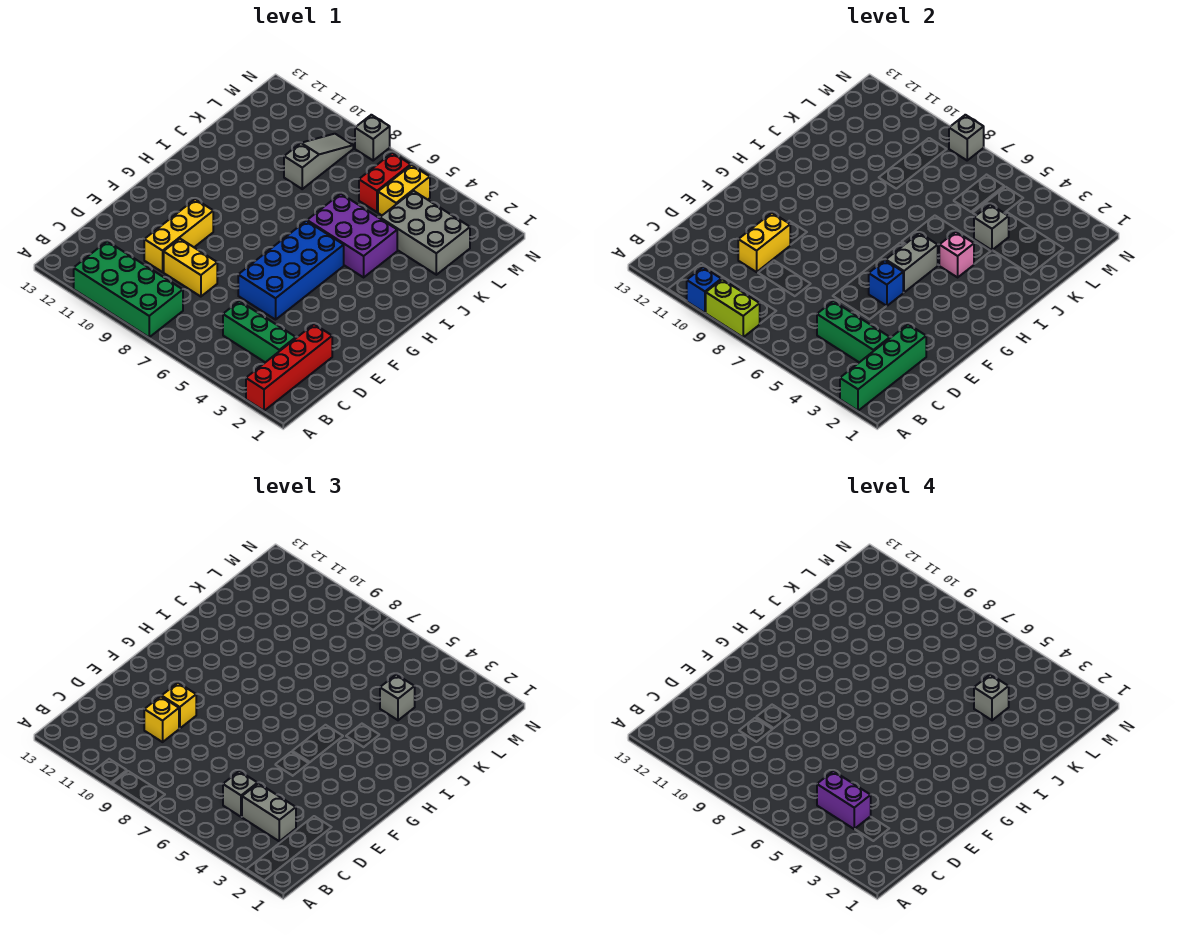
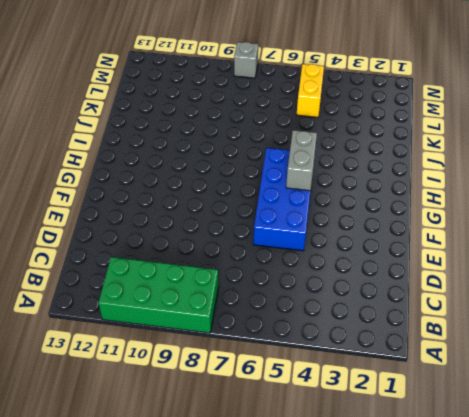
none -> red 1x4 brick [246,324,332,411]
none -> green 1x3 brick [223,301,296,362]
none -> yellow 1x2 brick [164,239,217,297]

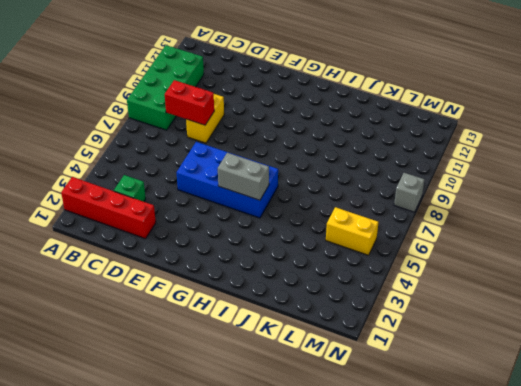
green 1x1 brick [114,175,146,202] -> green 1x3 brick [223,301,296,362]
red 1x2 brick [165,80,214,125] -> red 1x2 brick moved to [359,153,411,212]
none -> yellow 1x3 brick [144,199,213,272]
none -> purple 2x3 brick [307,194,397,277]
none -> grey 2x3 brick [380,191,470,275]

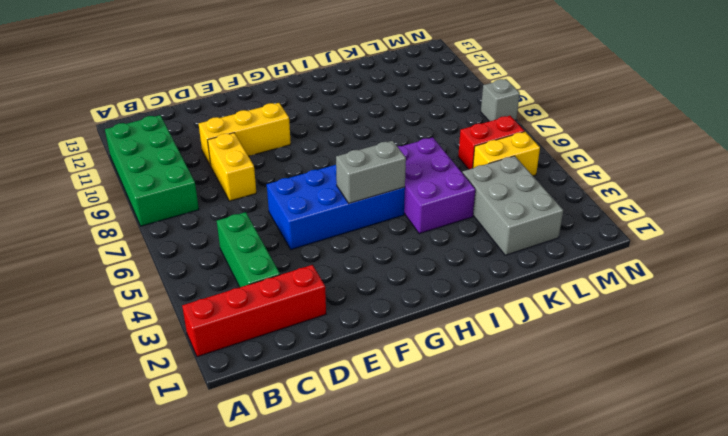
none -> grey 1x3 slope [284,134,353,189]
none -> green 1x4 brick [840,324,926,411]
none -> lime 1x2 brick [706,279,760,337]

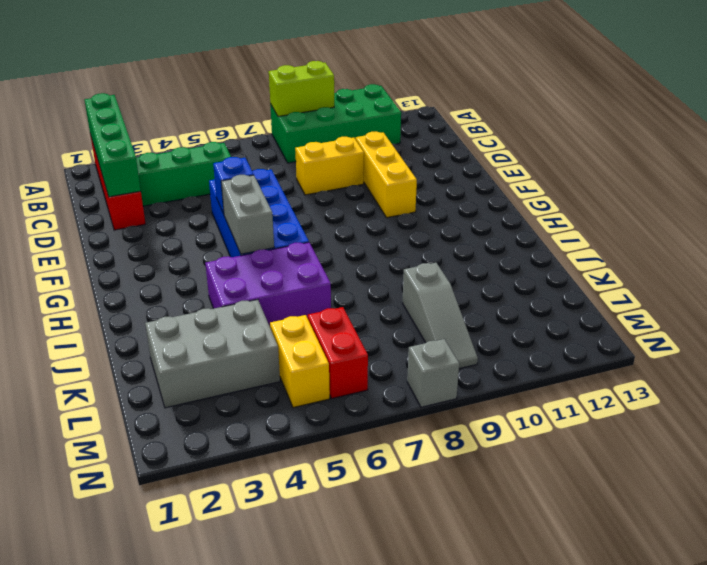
none -> blue 1x1 brick [687,267,721,313]
none -> green 1x3 brick [817,301,890,362]
none -> yellow 1x2 brick [738,213,790,272]

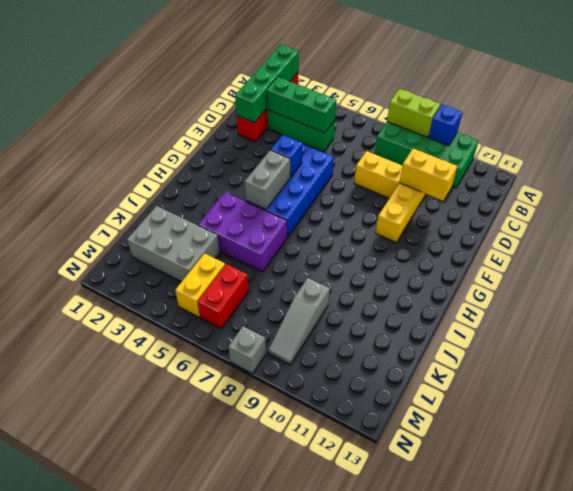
yellow 1x2 brick [400,149,457,201] -> yellow 1x2 brick turned to [738,213,790,272]
none -> pink 1x1 brick [939,232,974,277]
none -> grey 1x1 brick [974,204,1009,250]
none -> grey 1x1 brick [949,115,984,160]

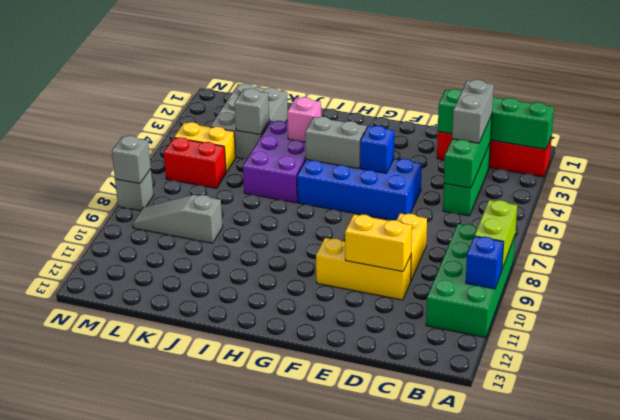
none -> grey 1x1 brick [223,771,258,817]
none -> yellow 1x1 brick [144,696,179,742]
none -> yellow 1x1 brick [162,683,196,729]

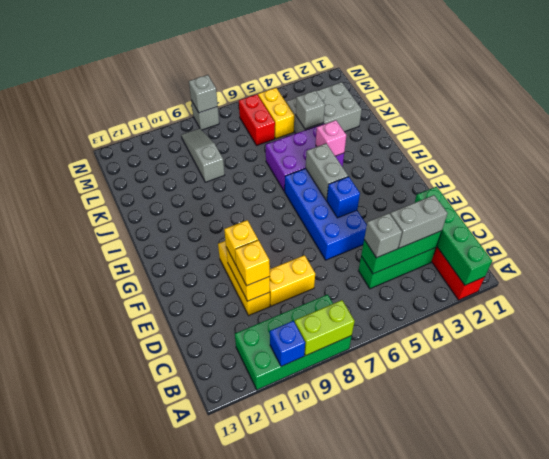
none -> grey 1x1 brick [380,674,415,720]
none -> purple 1x2 brick [817,771,871,829]
none -> grey 1x1 brick [974,674,1009,720]

